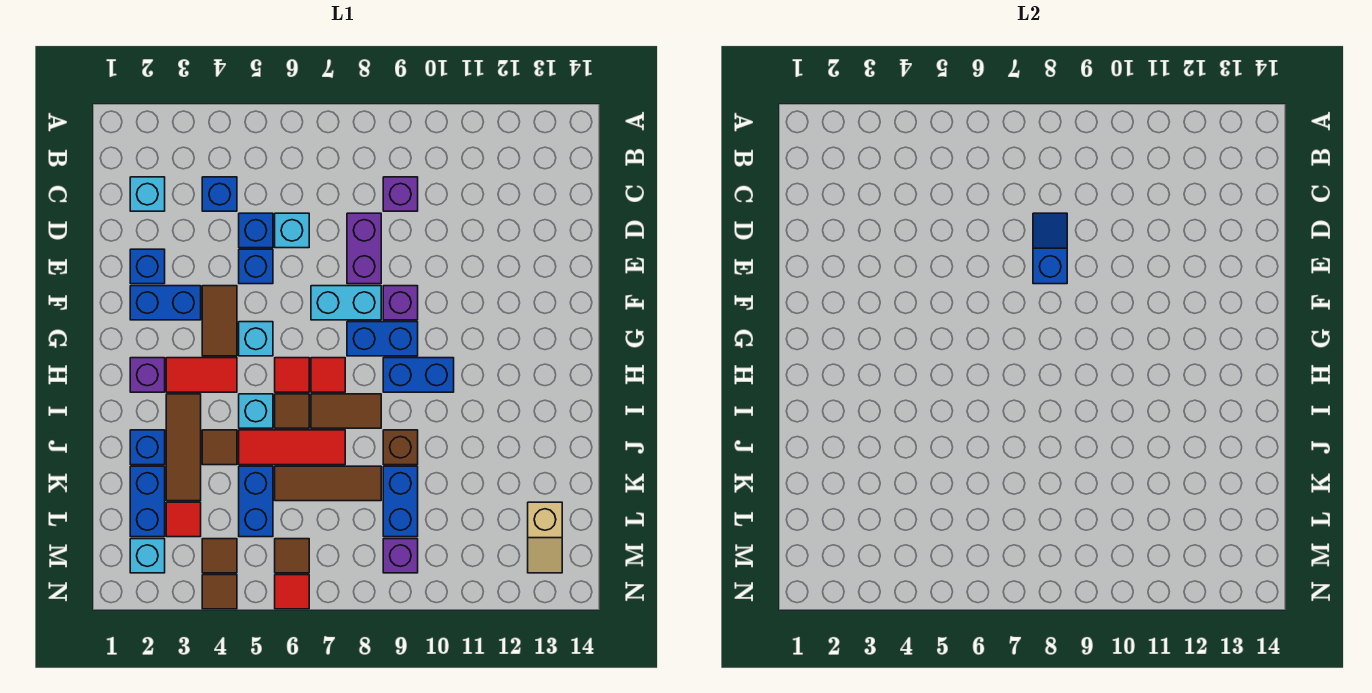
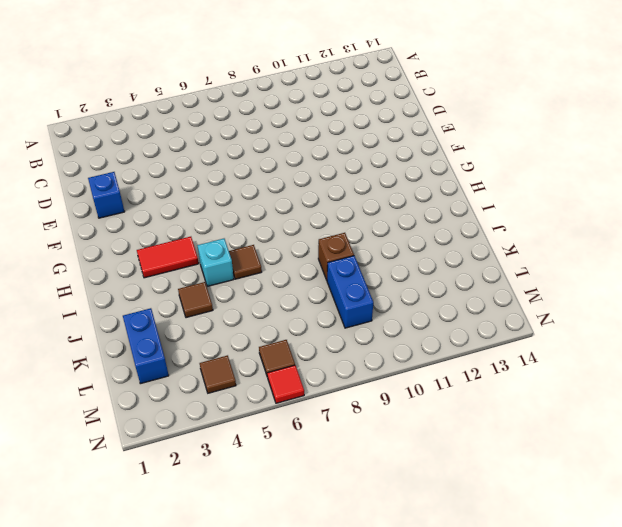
none -> cyan 1x1 brick [130,177,165,211]
none -> blue 1x1 brick [202,177,237,211]
none -> purple 1x1 brick [383,177,418,211]
none -> blue 1x1 brick [239,213,273,248]

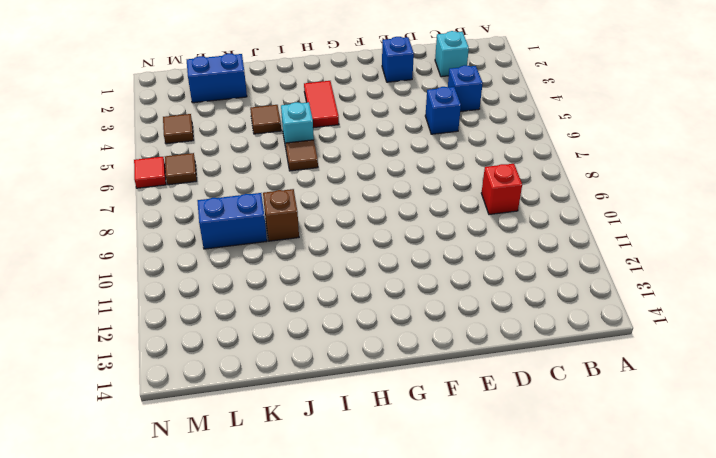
red 1x1 brick [481,164,522,214] -> purple 1x1 brick [383,177,418,211]
none -> cyan 1x1 brick [275,213,309,248]
none -> purple 1x2 brick [347,213,381,284]
none -> blue 1x1 brick [239,249,273,284]
none -> blue 1x2 brick [130,286,201,320]

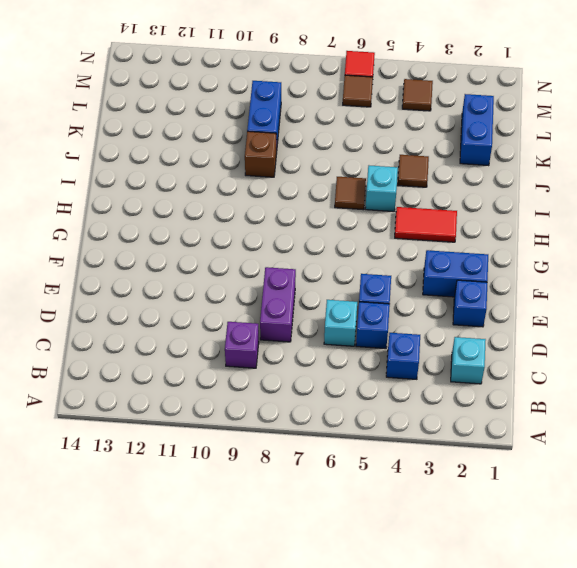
none -> brown 1x2 tile [202,286,237,356]
none -> cyan 1x2 brick [311,286,381,320]
none -> purple 1x1 brick [383,286,418,320]
none -> cyan 1x1 brick [239,322,273,356]

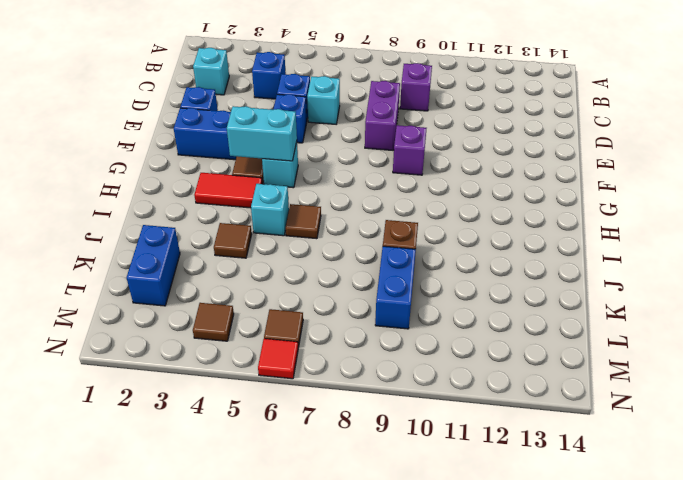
cyan 1x2 brick [227,106,297,161] -> cyan 1x2 brick moved to [311,286,381,320]
none -> blue 1x2 brick [347,322,418,356]
none -> purple 1x1 brick [130,358,165,392]
none -> red 1x1 tile [275,358,309,392]
none -> red 1x1 tile [311,358,345,392]

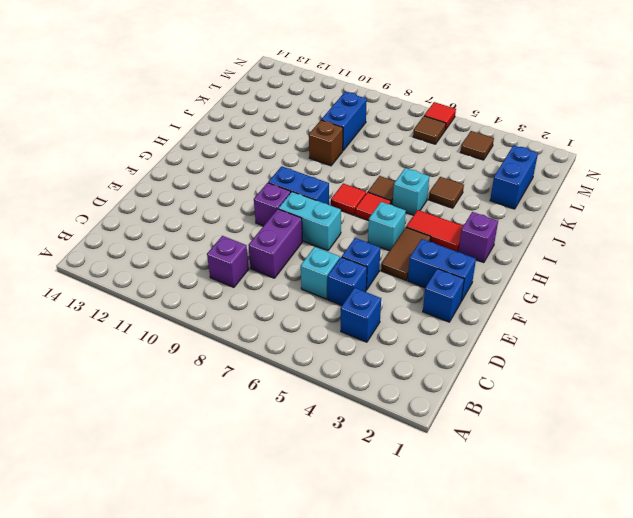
none -> cyan 1x1 brick [130,177,165,211]
none -> blue 1x2 brick [383,358,454,392]
none -> brown 1x3 tile [166,394,201,501]
none -> brown 1x2 tile [311,394,381,428]

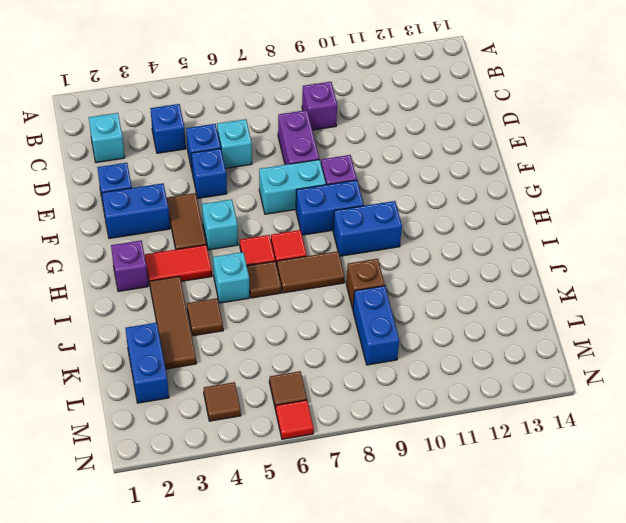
none -> blue 1x1 brick [130,430,165,465]
none -> red 1x3 tile [239,430,345,465]
none -> blue 1x2 brick [239,466,273,537]
none -> brown 1x3 tile [275,466,381,501]

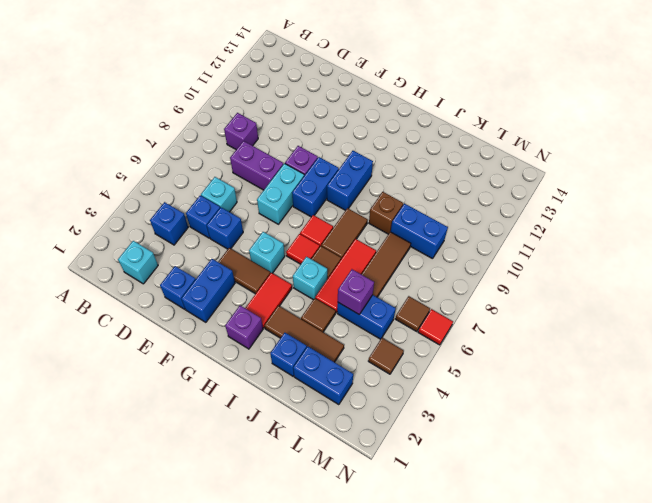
purple 1x1 brick [338,269,374,314] -> purple 1x1 brick moved to [383,539,418,573]
none -> red 1x1 tile [166,502,201,537]
none -> tan 1x2 slope [528,502,562,573]
none -> cyan 1x1 brick [130,539,165,573]
none -> brown 1x1 tile [202,575,237,609]

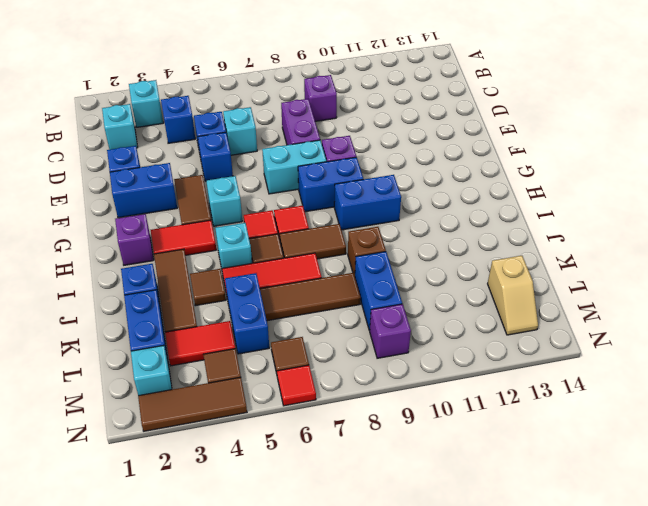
cyan 1x1 brick [129,80,163,127] -> none
red 1x2 tile [165,321,235,366] -> red 1x1 tile [166,502,201,537]
brown 1x3 tile [138,377,247,431] -> brown 1x1 tile [202,575,237,609]
none -> blue 1x2 slope [1033,213,1067,284]

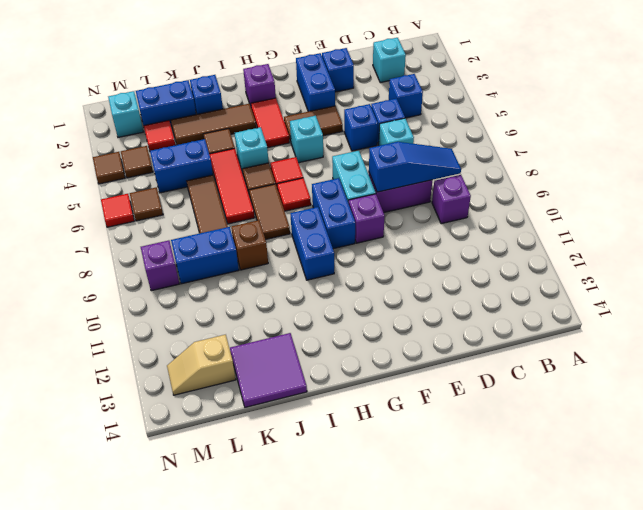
blue 1x3 slope [369,142,461,192] -> blue 1x2 slope [1033,213,1067,284]
purple 2x2 tile [230,333,307,407] -> none

